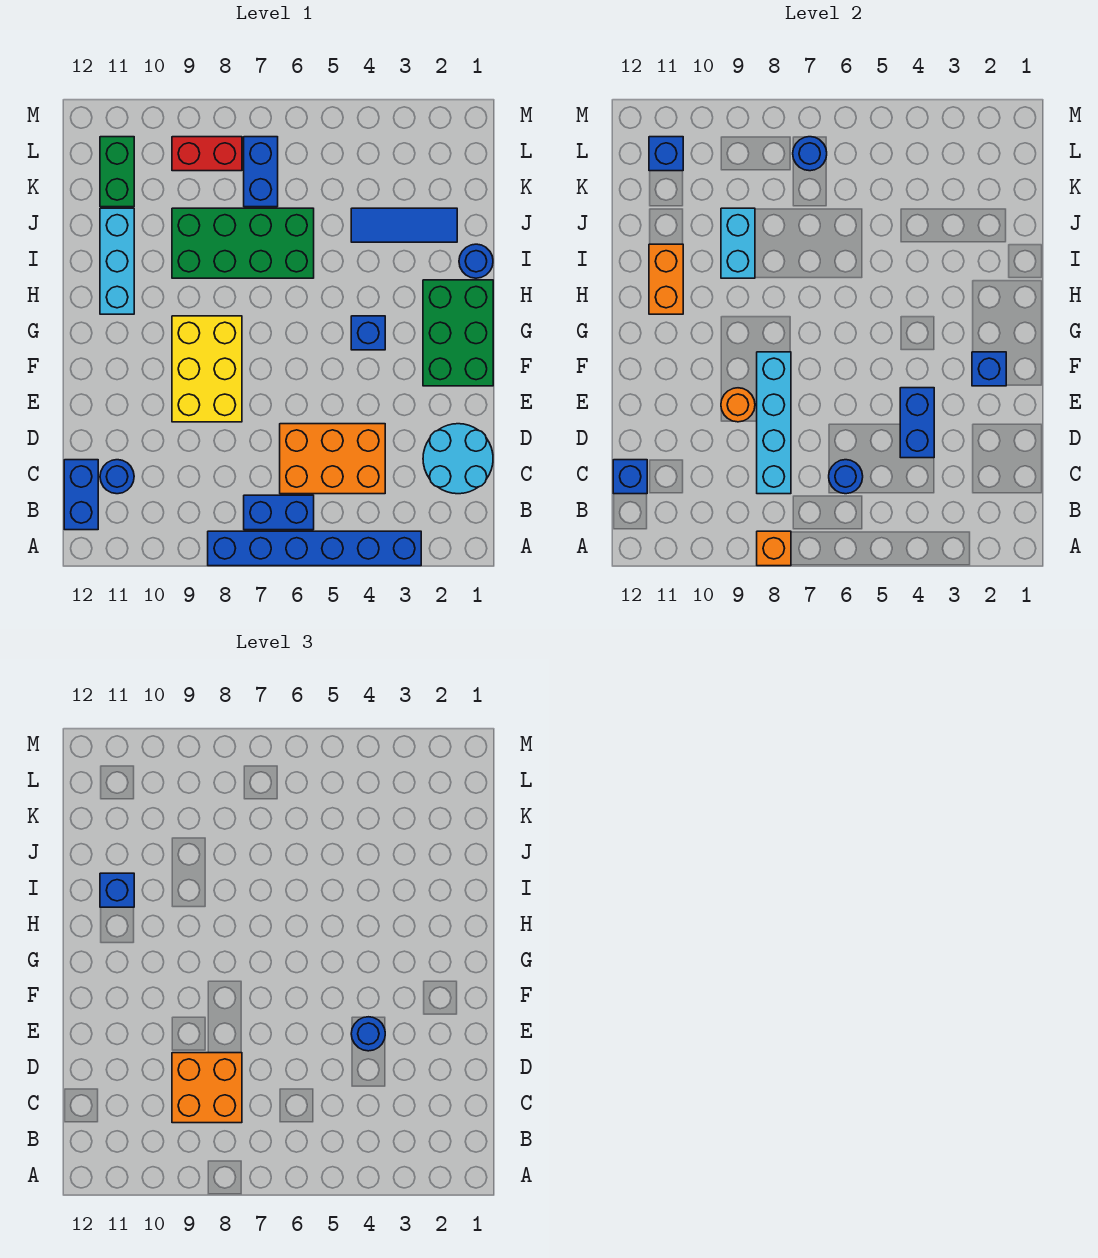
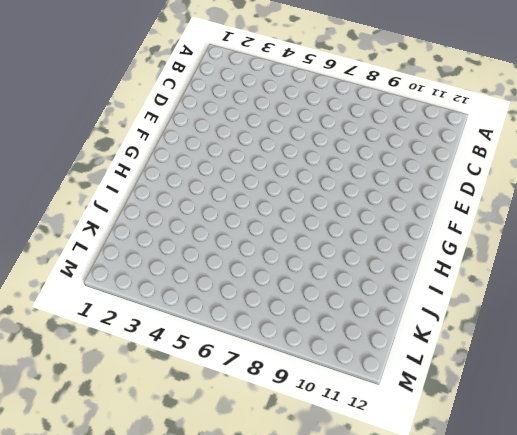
none -> blue 1x6 brick [208,531,421,566]
none -> blue 1x2 brick [244,495,314,530]
none -> blue 1x2 brick [64,460,98,530]
none -> cyan 2x2 round brick [423,424,493,494]

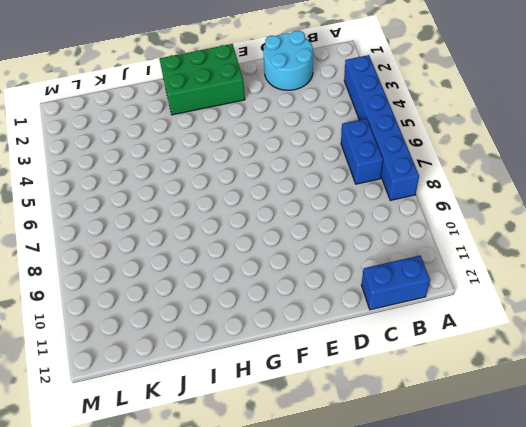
none -> orange 2x3 brick [280,424,385,494]
none -> blue 1x1 round brick [100,460,134,494]
none -> yellow 2x3 brick [172,316,242,422]
none -> blue 1x1 brick [351,316,385,350]

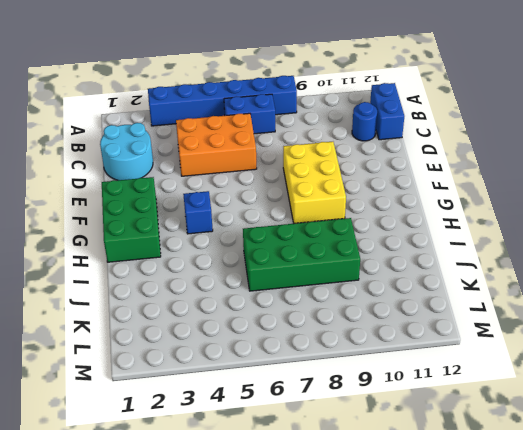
none -> cyan 1x3 brick [100,208,134,314]
none -> blue 1x1 round brick [459,244,493,278]
none -> blue 1x3 tile [351,208,457,242]
none -> blue 1x2 brick [244,137,278,207]

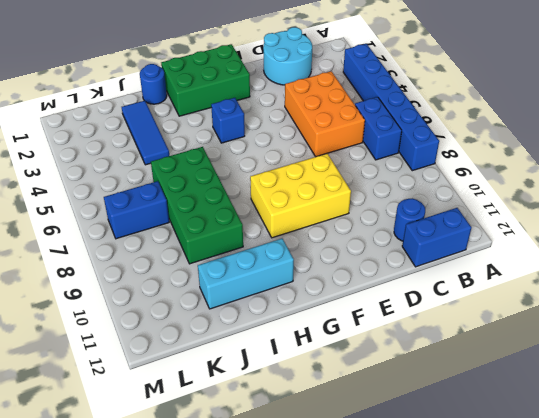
none -> green 1x2 brick [100,137,134,207]
none -> red 1x2 brick [172,137,242,171]
none -> orange 1x1 brick [757,531,791,566]
none -> blue 1x1 round brick [829,460,863,494]

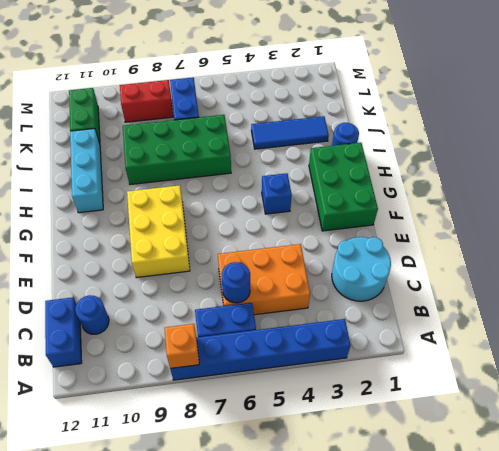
none -> cyan 1x4 brick [757,352,791,494]
none -> blue 1x1 brick [613,460,647,494]
none -> blue 1x2 brick [900,388,934,458]
none -> orange 1x1 round brick [721,388,755,422]

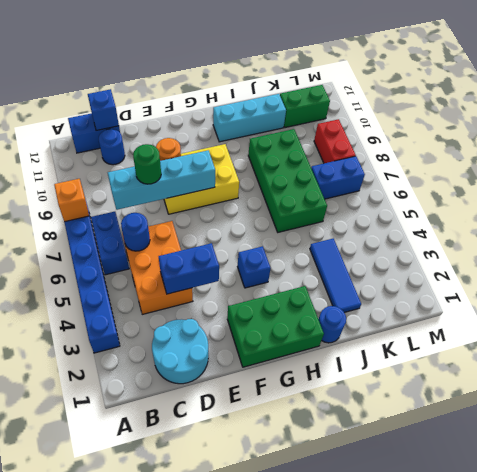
green 1x1 round brick [133,144,161,184] -> orange 2x2 brick [172,1053,242,1123]
none -> blue 1x1 brick [972,352,1006,386]
none -> orange 1x2 brick [649,244,683,314]
none -> cyan 1x2 brick [721,208,755,278]
none -> blue 1x1 round brick [793,137,827,171]

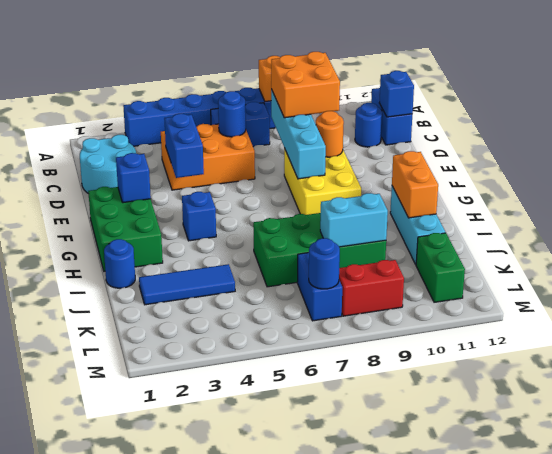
cyan 1x2 brick [320,193,388,247] -> cyan 1x2 brick turned to [721,208,755,278]
none -> blue 1x1 brick [649,137,683,171]
none -> blue 1x1 round brick [351,1017,385,1051]
none -> blue 1x1 brick [100,873,134,907]

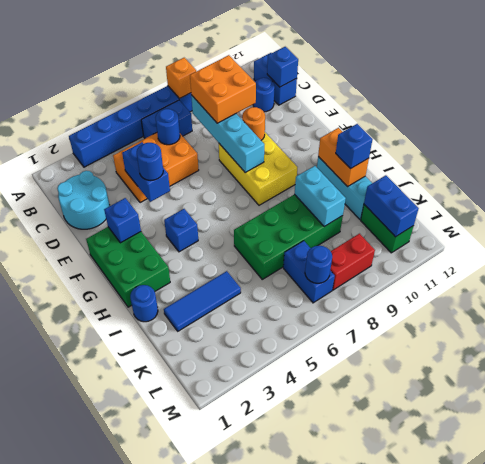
blue 1x2 brick [364,175,419,237] -> blue 1x1 brick [649,137,683,171]

